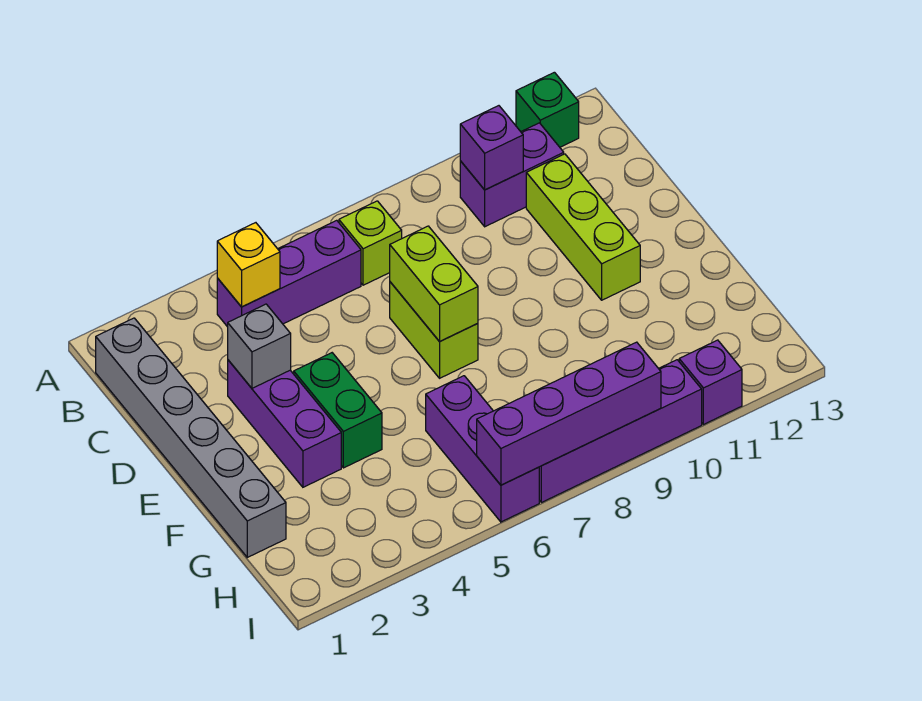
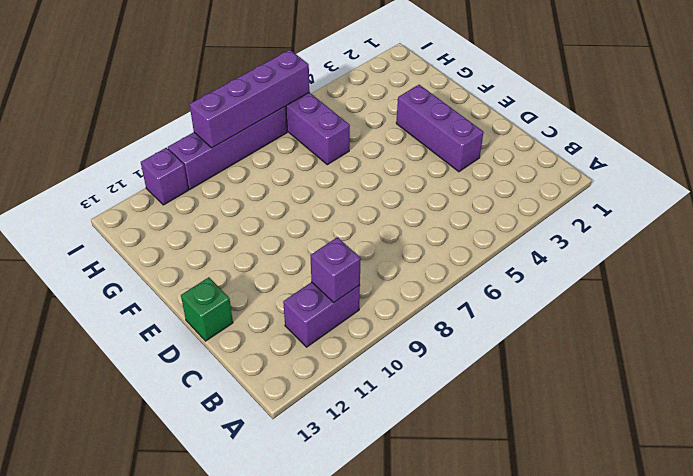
green 1x1 brick [181,277,233,341] -> green 1x1 brick moved to [516,72,579,147]
none -> grey 1x6 brick [96,318,286,557]
none -> purple 1x3 brick [217,220,361,327]
none -> lime 1x1 brick [339,201,402,285]

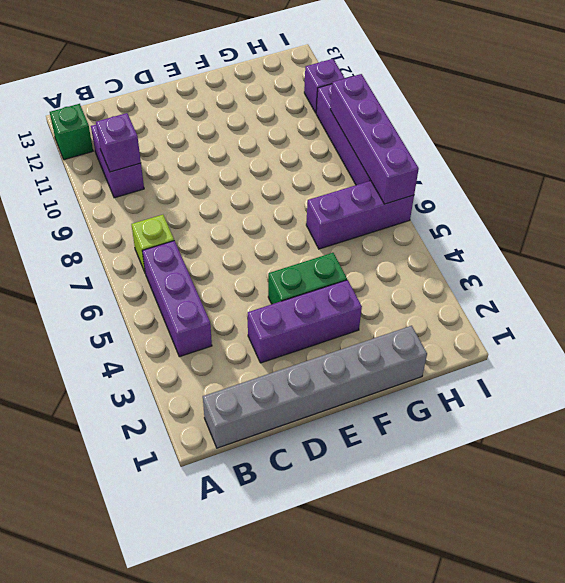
none -> lime 1x3 brick [526,154,640,300]
none -> lime 1x2 brick [390,282,478,378]
none -> yellow 1x1 brick [217,223,280,307]

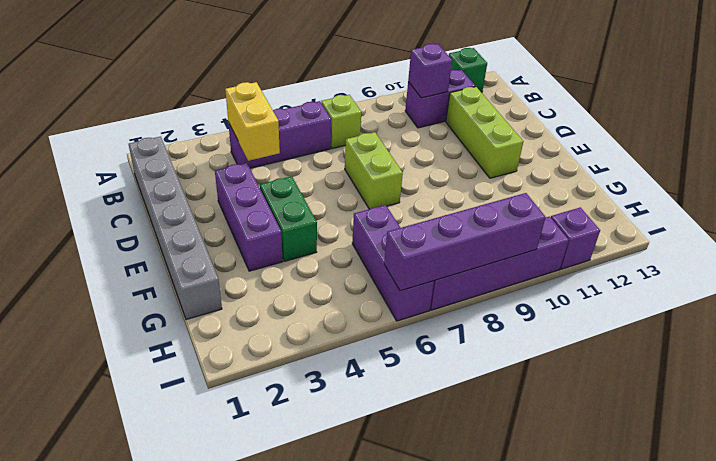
yellow 1x2 brick [225,82,280,161] -> yellow 1x1 brick [217,223,280,307]
none -> grey 1x1 brick [228,304,291,388]
none -> lime 1x2 brick [390,226,478,341]

